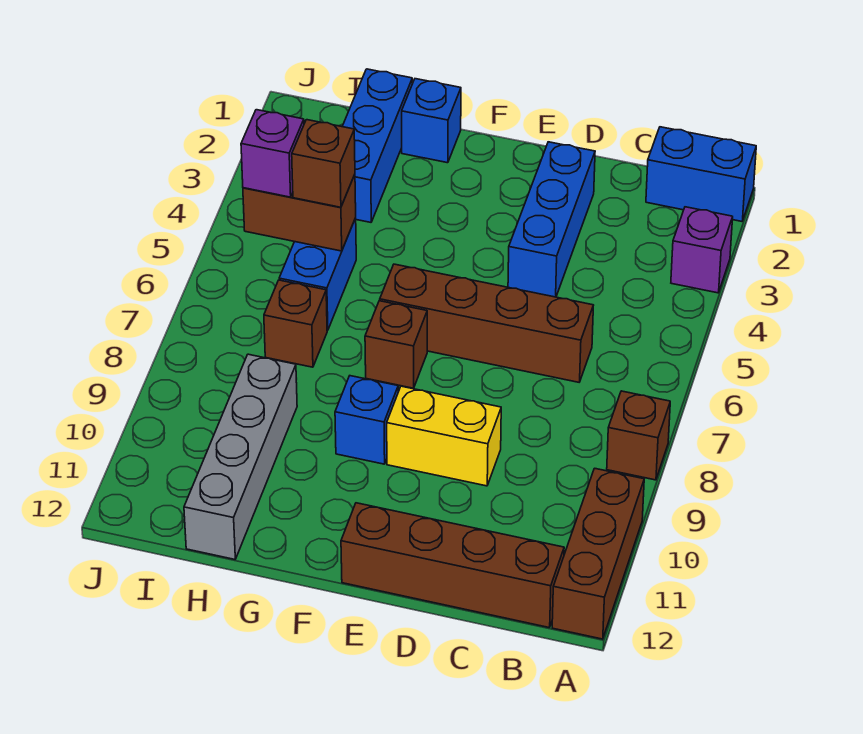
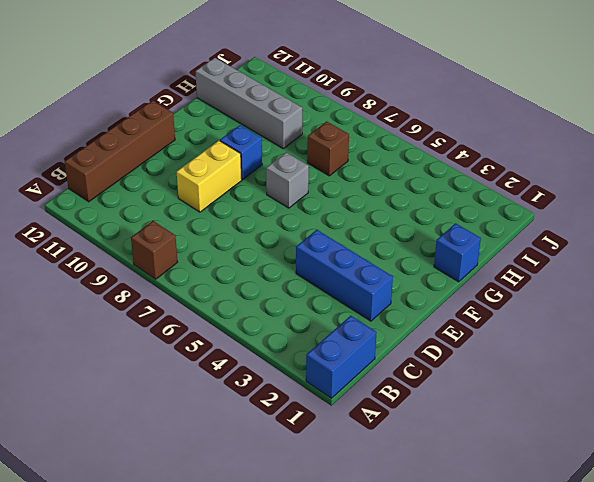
grey 1x1 brick [266,153,309,208] -> brown 1x1 brick [365,301,427,388]
none -> purple 1x1 brick [671,207,733,293]
none -> brown 1x3 brick [552,468,644,639]
none -> brown 1x4 brick [380,264,593,382]

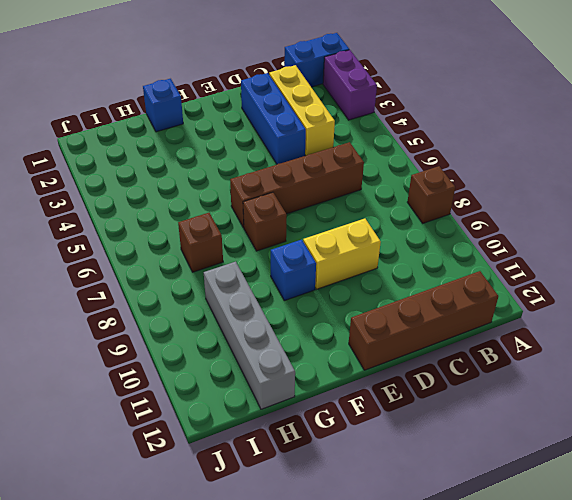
purple 1x2 brick [323,50,377,120] -> purple 1x1 brick [671,207,733,293]
yellow 1x3 brick [269,65,335,156] -> none
none -> brown 1x3 brick [552,468,644,639]
none -> blue 1x3 brick [342,69,412,222]
none -> blue 1x2 brick [279,218,356,330]

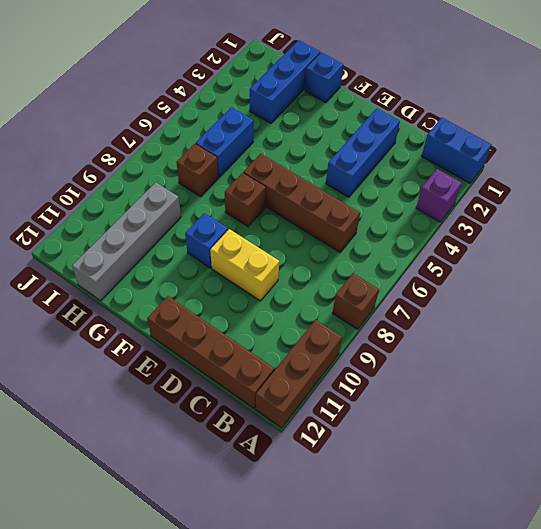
none -> brown 1x2 brick [243,175,356,251]
none -> brown 1x1 brick [292,120,355,207]
none -> purple 1x1 brick [241,110,304,197]

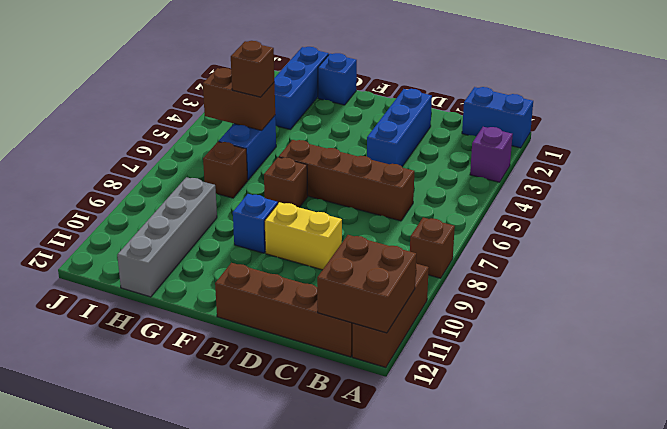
brown 2x2 brick [317,235,416,333] -> none
none -> purple 1x1 brick [241,110,304,197]

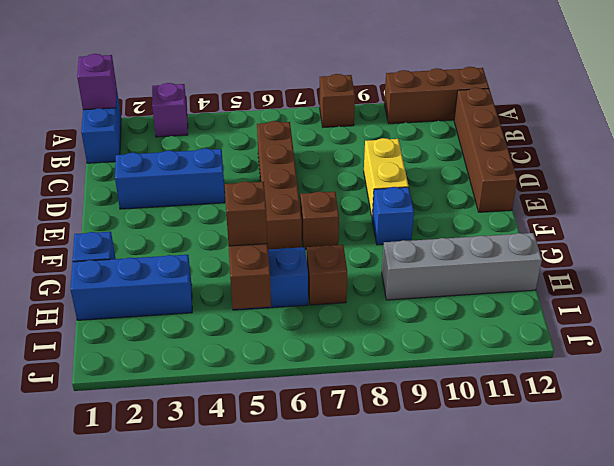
purple 1x1 brick [77,54,117,110] -> purple 1x1 brick moved to [241,110,304,197]

